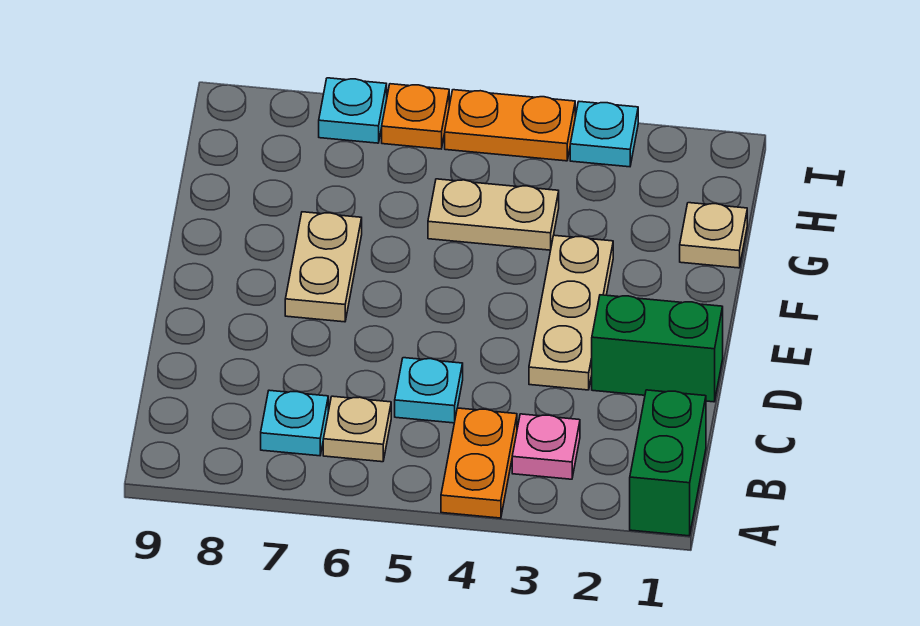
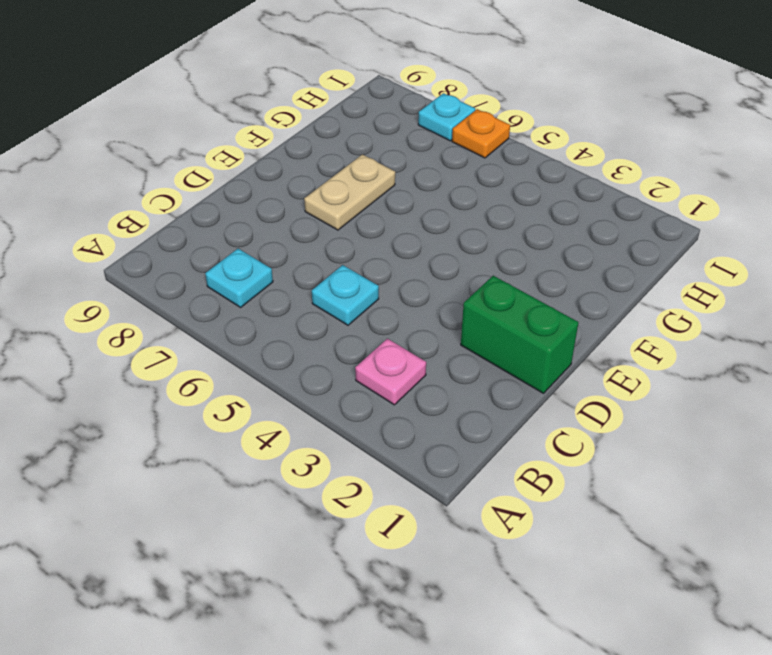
none -> green 1x2 brick [630,390,706,536]
none -> orange 1x2 plate [441,408,517,518]
none -> tan 1x1 plate [323,396,391,462]

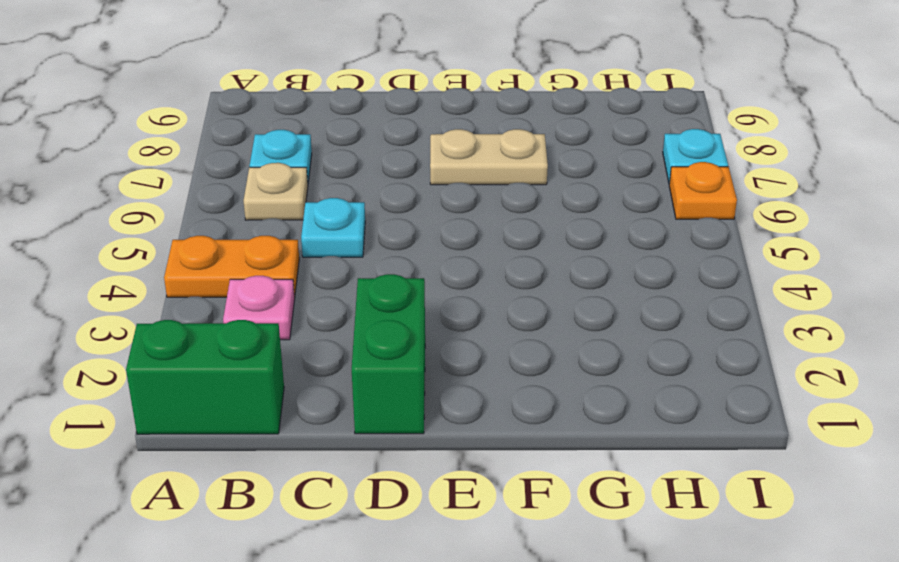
none -> tan 1x3 plate [529,235,613,390]
none -> tan 1x1 plate [680,203,747,268]
none -> tan 1x2 plate [428,179,559,250]

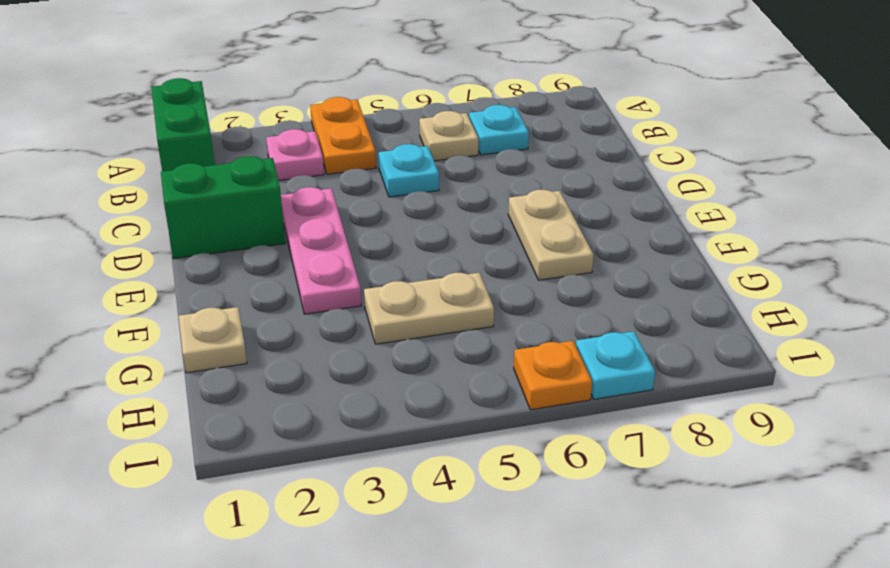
pink 1x3 plate [281,187,361,314] -> tan 1x3 plate [529,235,613,390]
none -> cyan 1x1 plate [570,102,638,167]
none -> orange 1x2 plate [445,90,575,161]

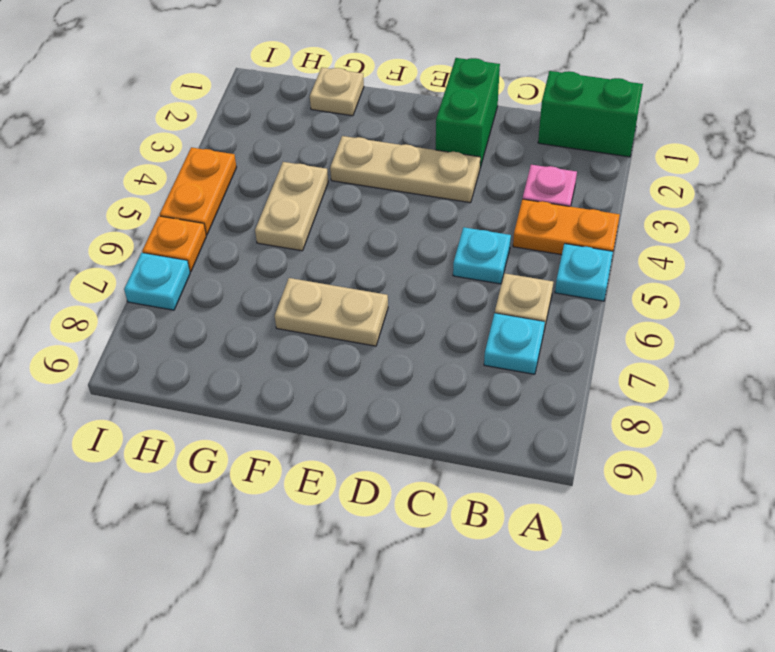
cyan 1x1 plate [555,244,613,301] -> cyan 1x1 plate moved to [570,102,638,167]

